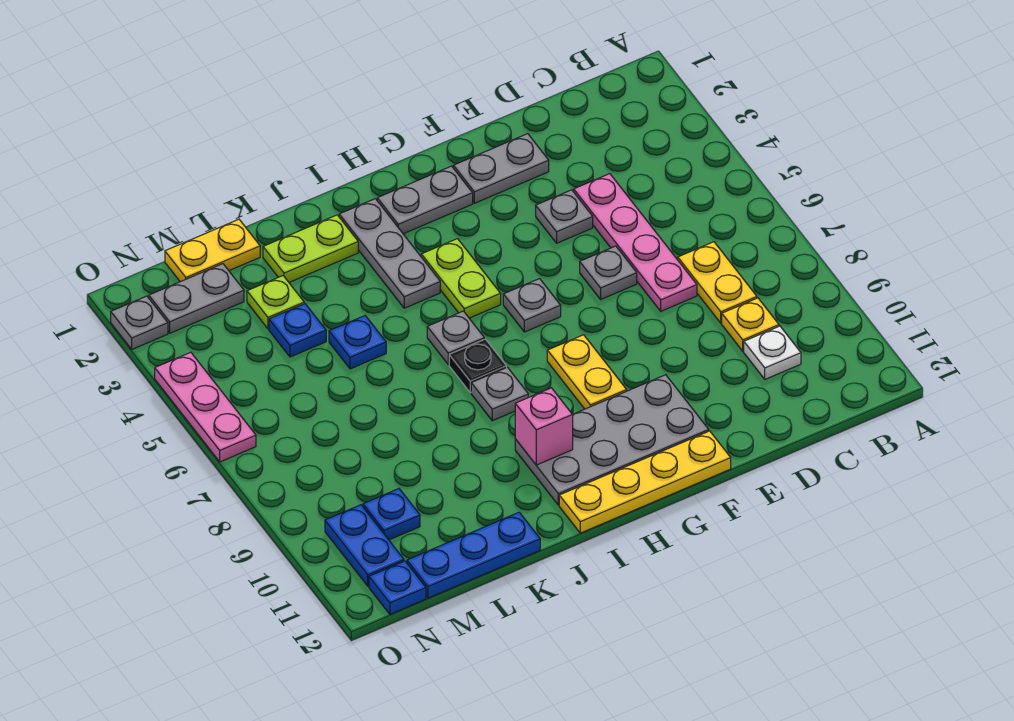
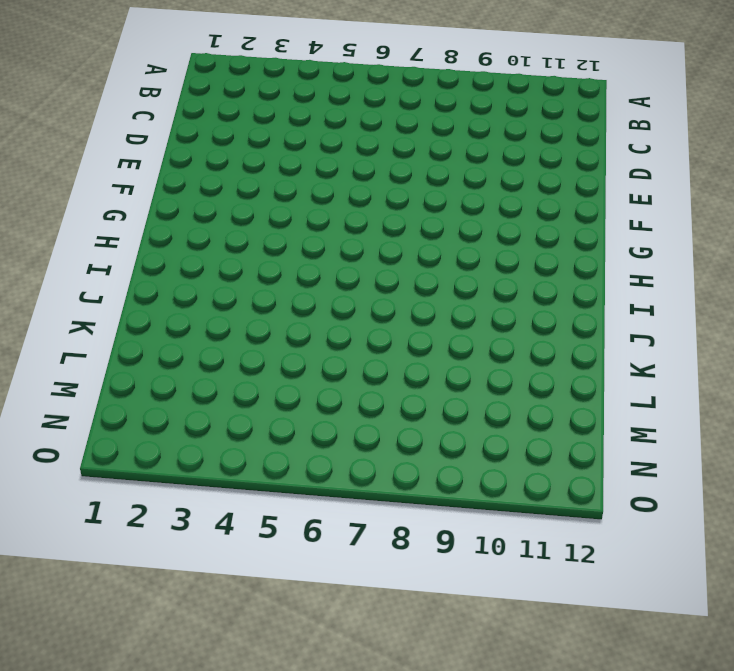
none -> yellow 1x2 plate [678,242,757,323]
none -> yellow 1x1 plate [722,298,779,351]
none -> white 1x1 plate [744,326,801,379]
none -> pink 1x4 plate [574,174,697,311]

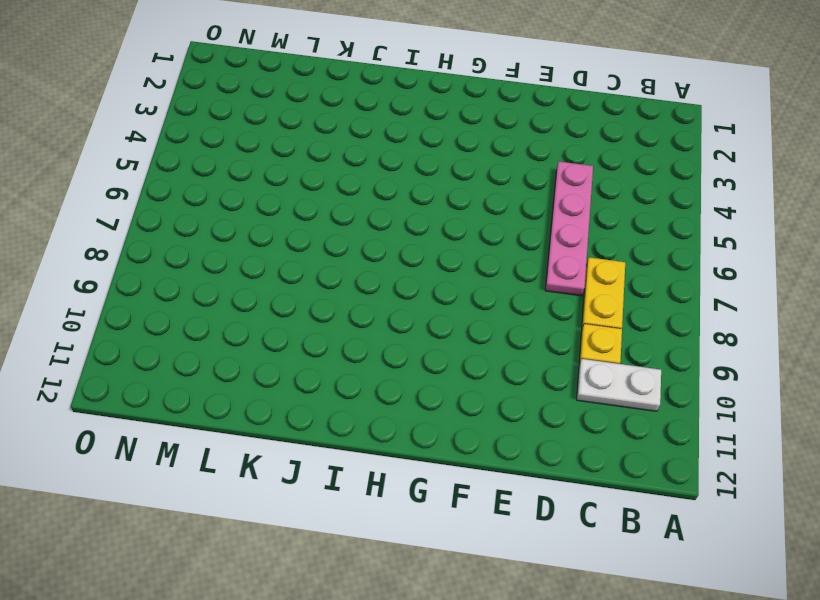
white 1x2 plate [577,359,661,411] -> white 1x1 plate [744,326,801,379]
none -> grey 1x2 plate [453,134,549,203]
none -> grey 1x1 plate [536,190,593,243]
none -> grey 1x1 plate [580,246,637,299]
none -> grey 2x4 plate [515,375,709,505]

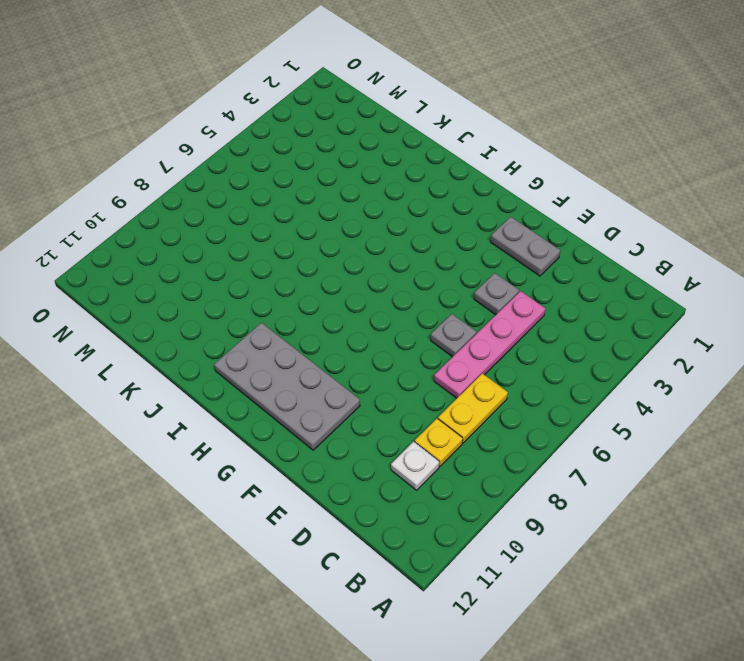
none -> yellow 1x4 plate [559,431,731,533]
none -> grey 1x2 plate [377,166,473,234]
none -> grey 1x1 plate [503,279,561,332]
none -> yellow 1x2 plate [547,335,627,409]

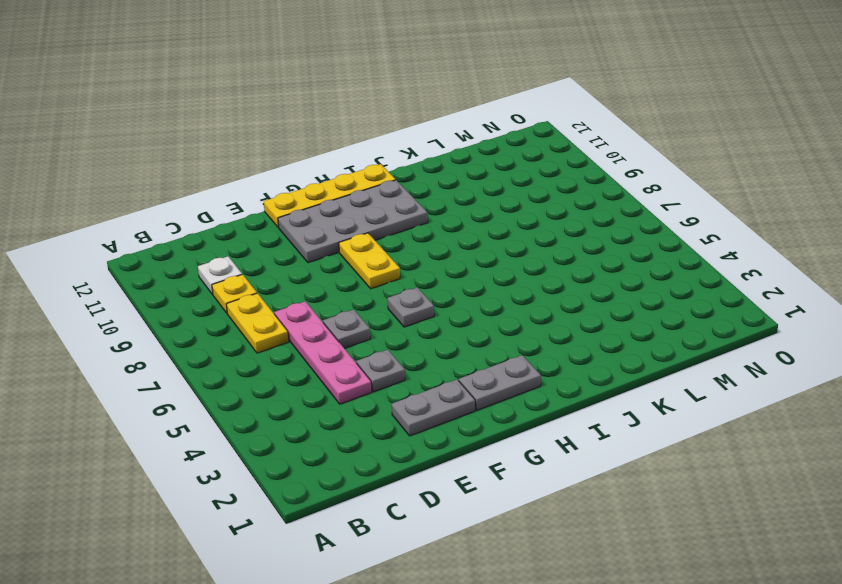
none -> lime 1x2 plate [421,239,501,318]
none -> grey 1x3 plate [339,199,440,308]
none -> grey 1x1 plate [427,311,484,364]
none -> black 1x1 plate [449,339,506,393]

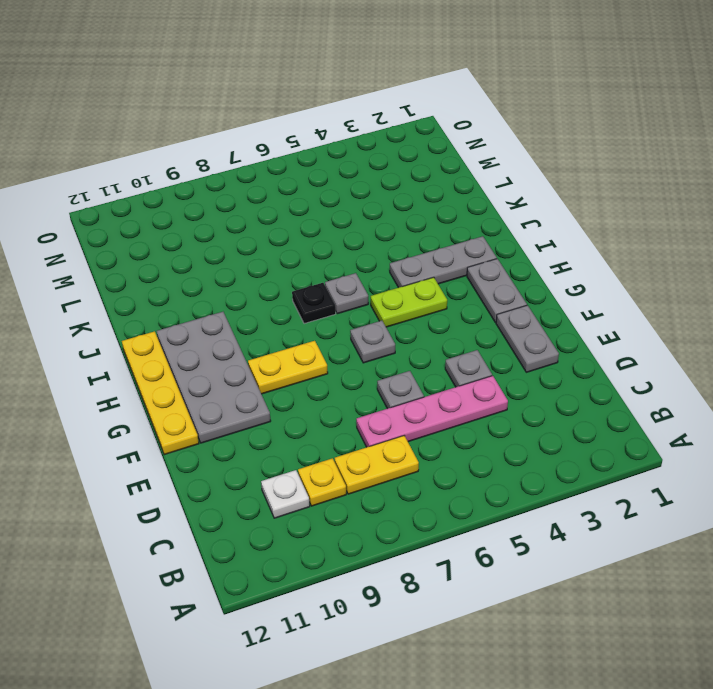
none -> grey 1x1 plate [471,367,528,421]
none -> lime 1x2 plate [263,215,358,282]
none -> blue 1x1 plate [329,316,386,369]
none -> blue 1x3 plate [407,512,540,598]

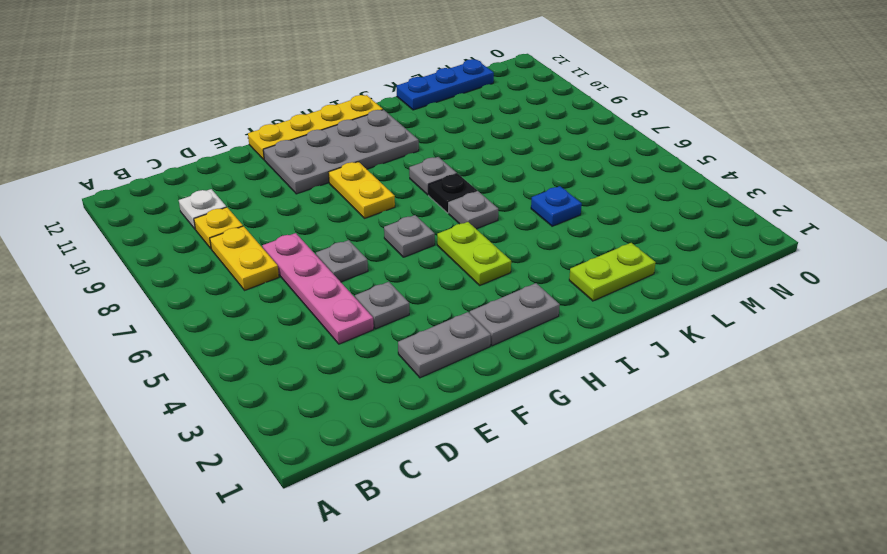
none -> grey 1x3 plate [339,199,440,308]
none -> yellow 1x2 plate [165,219,260,282]
none -> lime 1x1 plate [247,276,304,329]
none -> blue 1x1 plate [269,304,326,357]

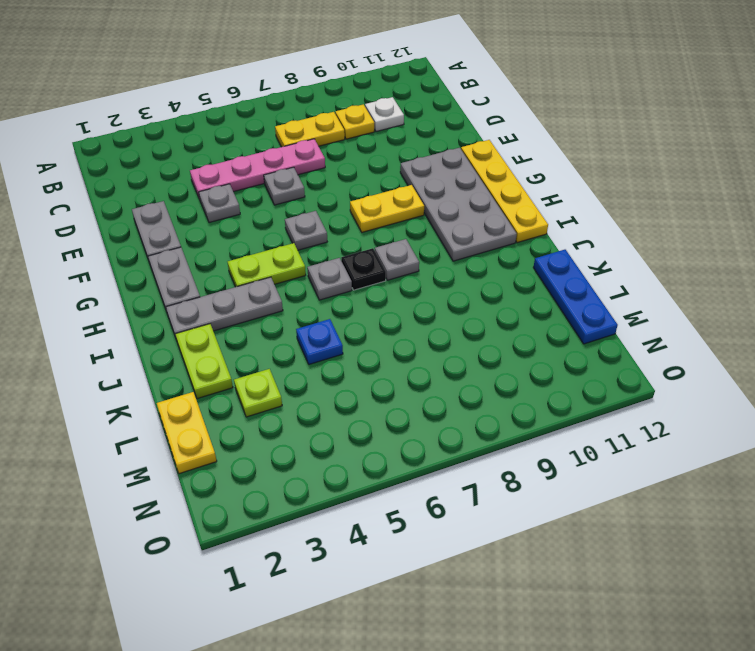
none -> blue 1x1 plate [269,304,326,357]
none -> grey 1x2 plate [149,264,244,333]
none -> blue 1x1 plate [363,489,420,540]
none -> blue 1x2 plate [325,505,404,586]

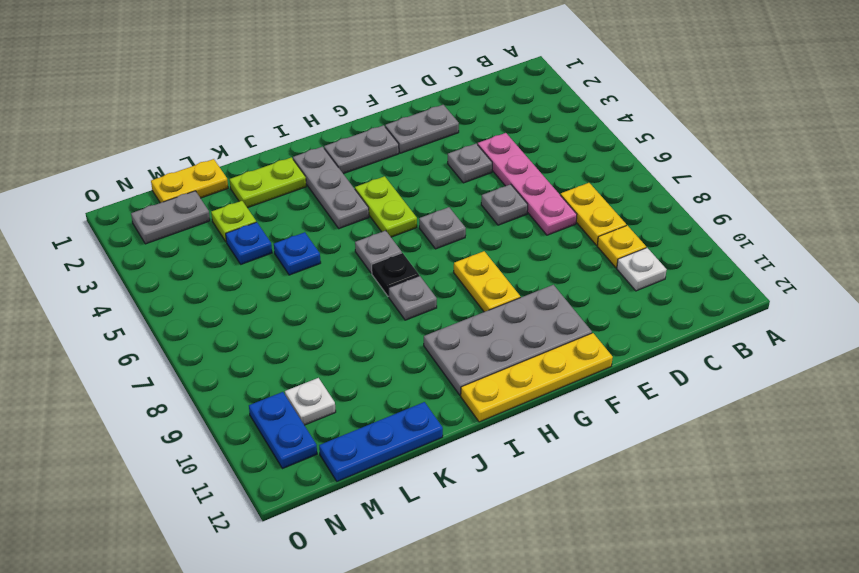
white 1x1 plate [285,378,336,425] -> blue 1x1 plate [363,489,420,540]
none -> blue 1x1 plate [369,561,426,614]
none -> grey 1x1 plate [111,296,168,349]
none -> pink 1x3 plate [155,352,256,462]
none -> pink 1x1 brick [515,388,573,465]

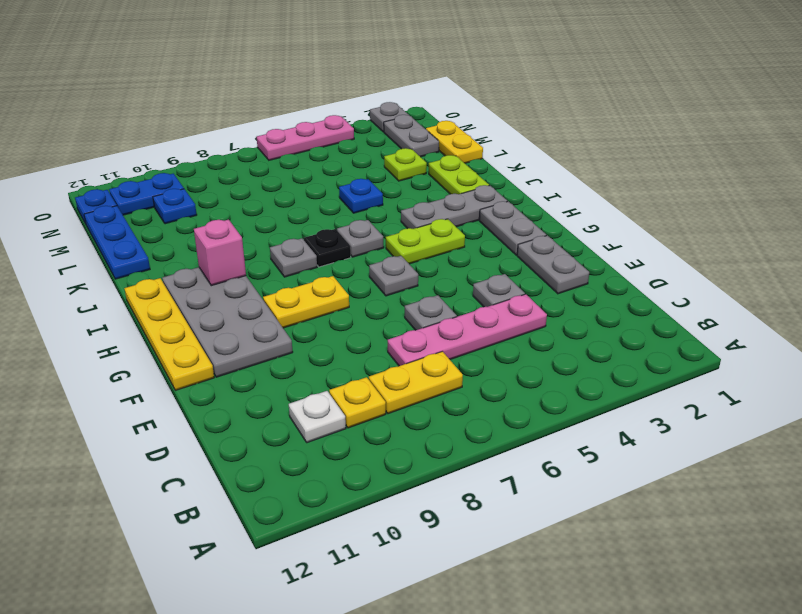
none -> blue 1x1 plate [269,304,326,357]

